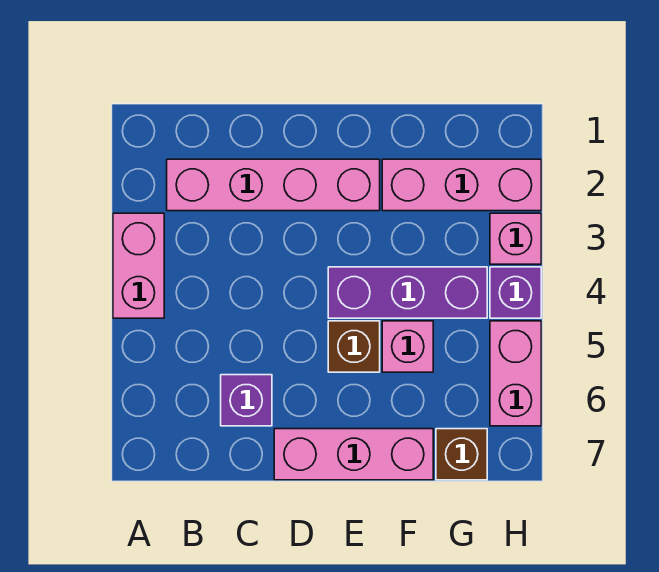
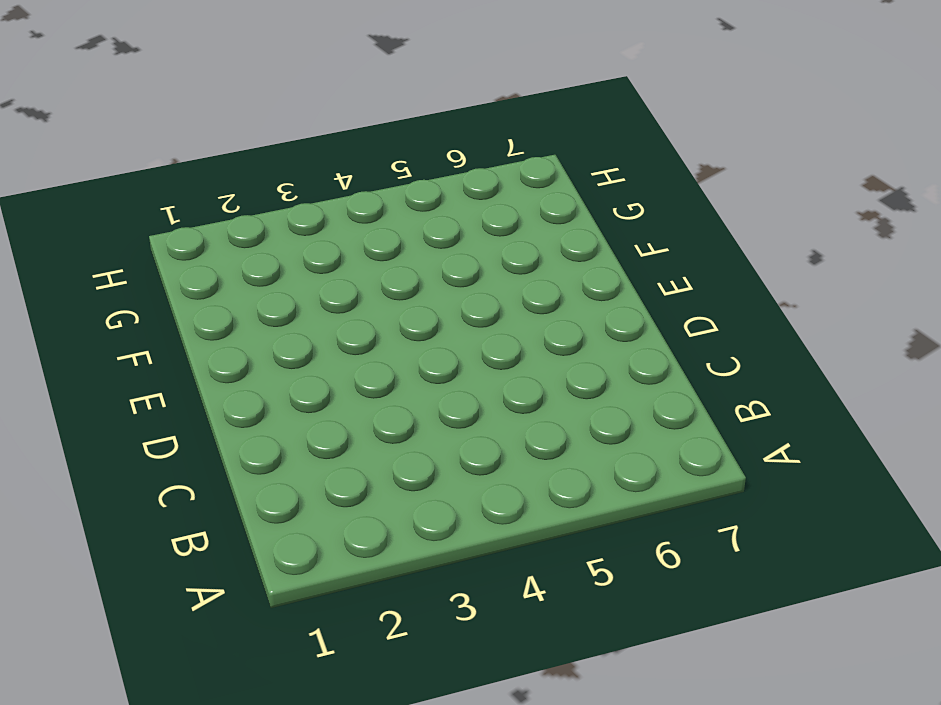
none -> pink 1x2 brick [113,213,164,318]
none -> pink 1x4 brick [167,159,380,211]
none -> purple 1x1 brick [221,375,272,426]

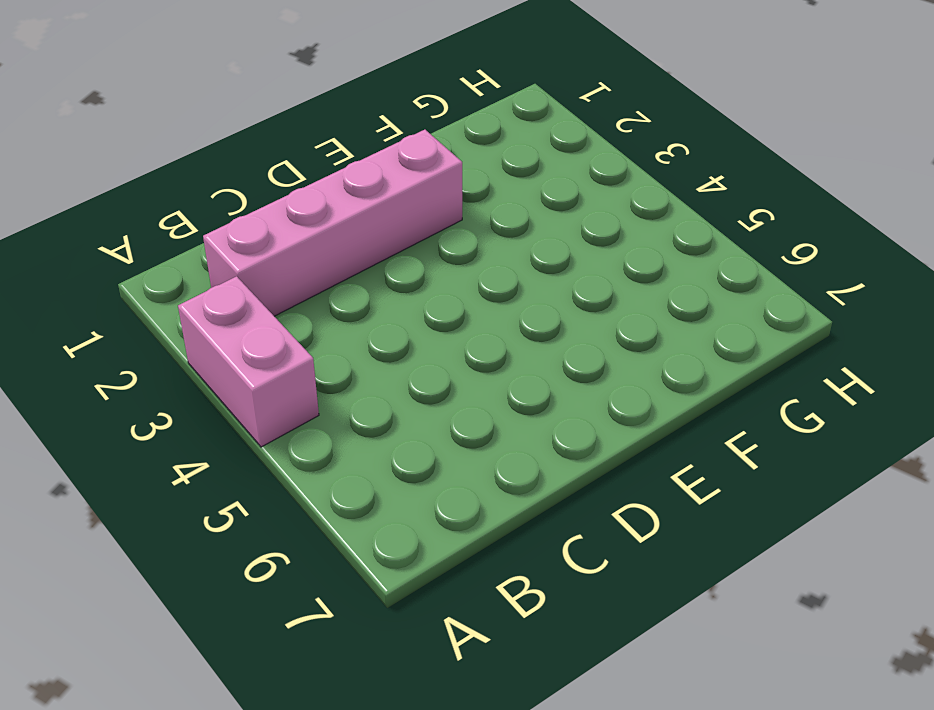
none -> purple 1x1 brick [221,375,272,426]
none -> pink 1x3 brick [274,429,433,480]
none -> purple 1x3 brick [328,267,487,318]

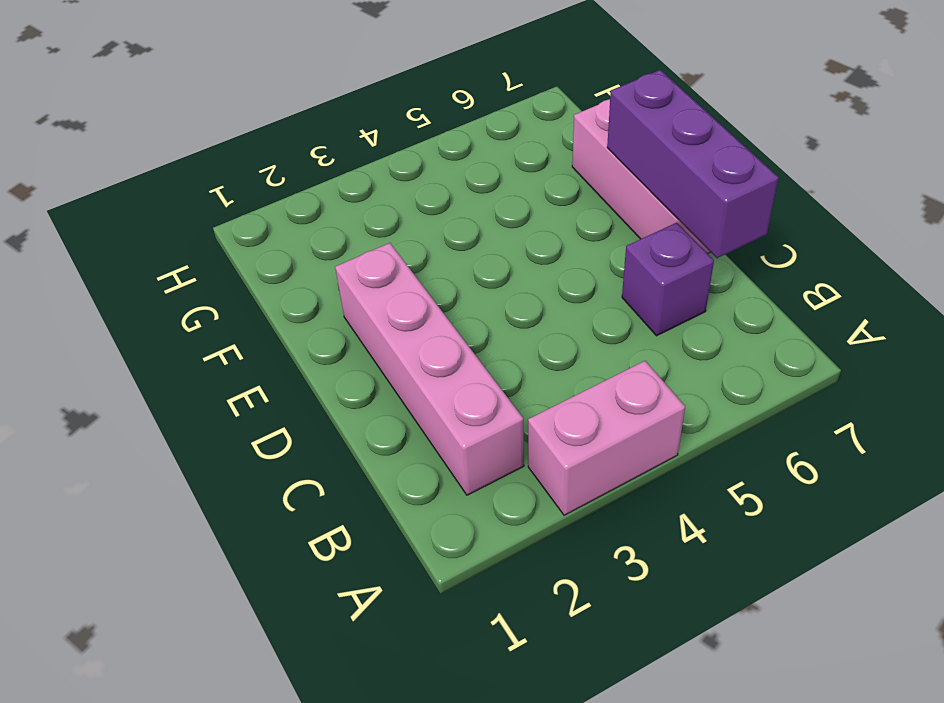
purple 1x3 brick [607,70,779,258] -> purple 1x3 brick moved to [328,267,487,318]
none -> brown 1x1 brick [328,321,380,372]
none -> pink 1x3 brick [382,159,541,211]
none -> pink 1x1 brick [382,321,433,372]

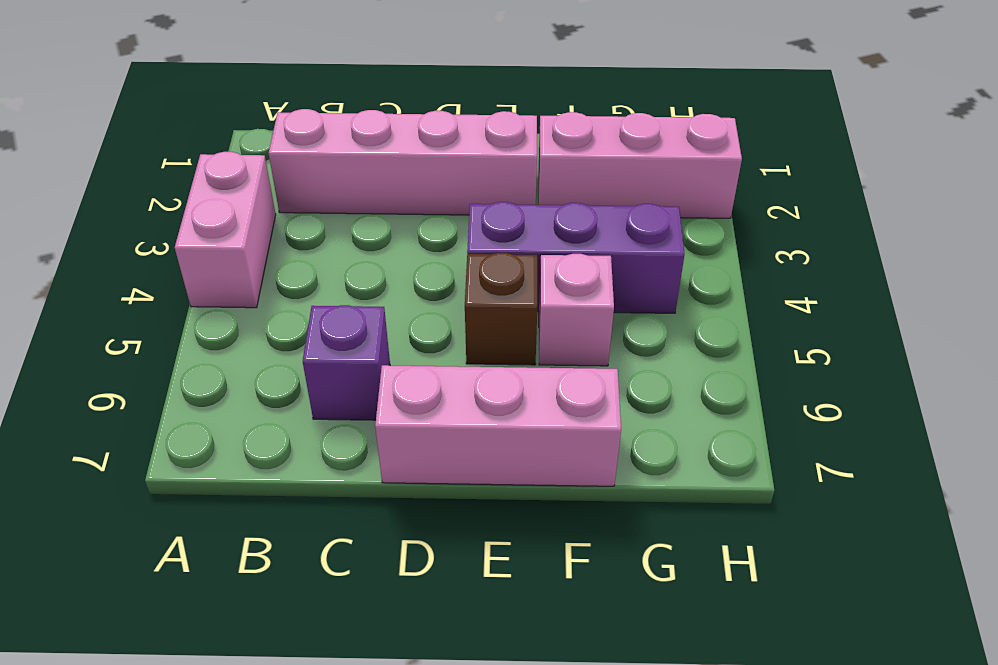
none -> brown 1x1 brick [436,429,487,480]
none -> pink 1x1 brick [490,213,541,264]
none -> purple 1x1 brick [490,267,541,318]

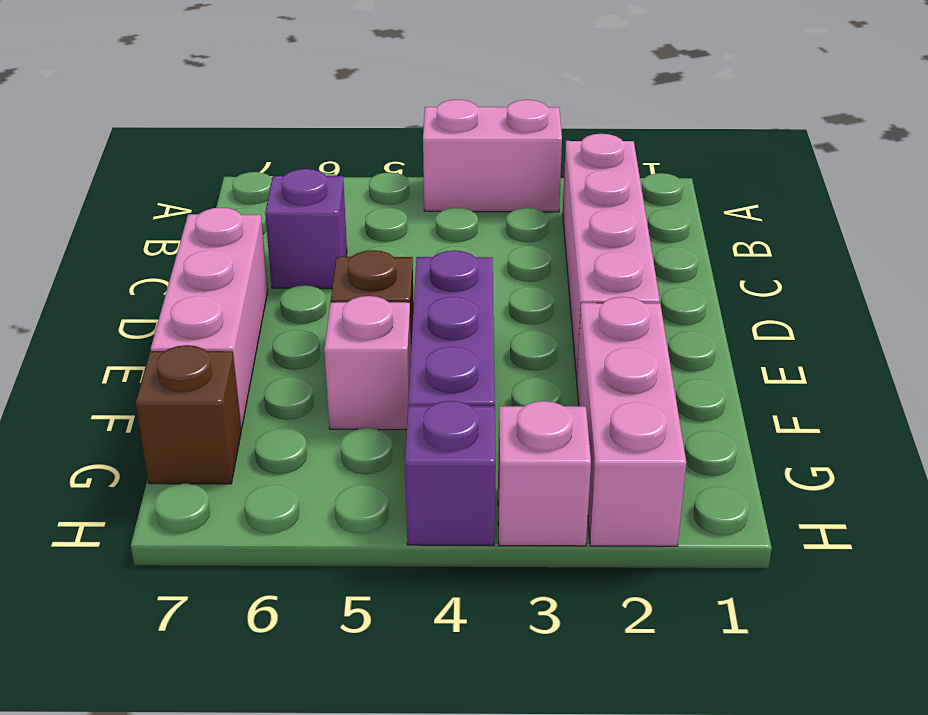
none -> pink 1x2 brick [490,321,541,426]

